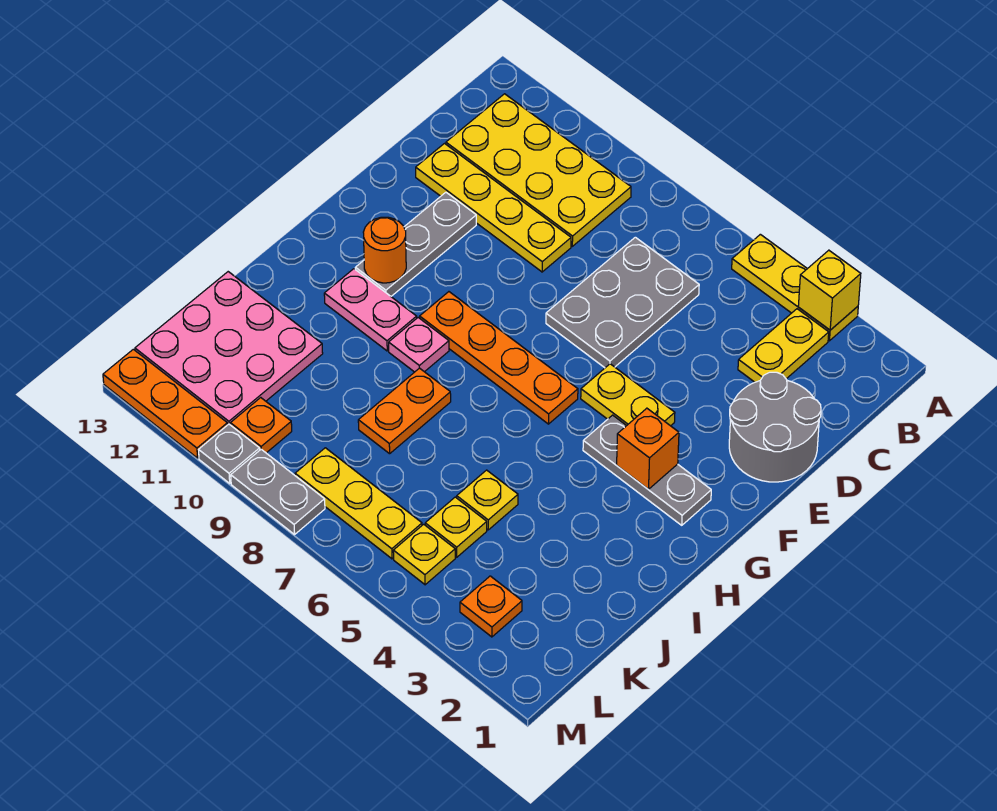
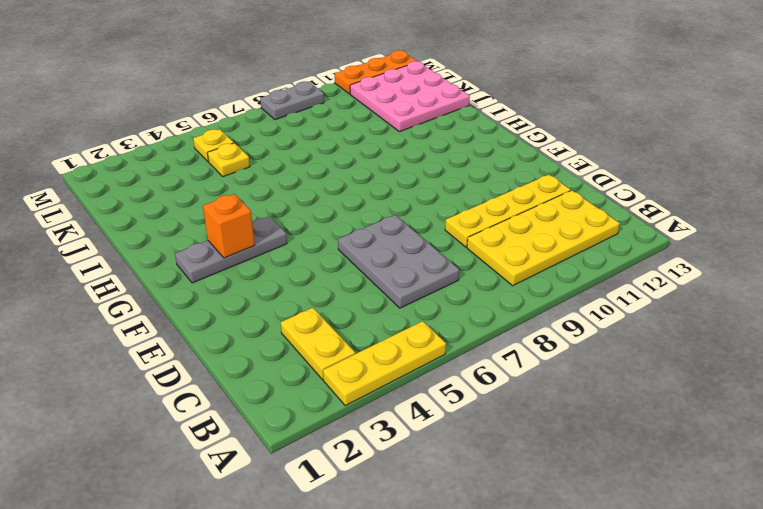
none -> grey 2x2 round brick [729,372,821,482]
none -> grey 1x3 plate [355,192,476,296]
none -> yellow 1x2 plate [581,364,675,426]

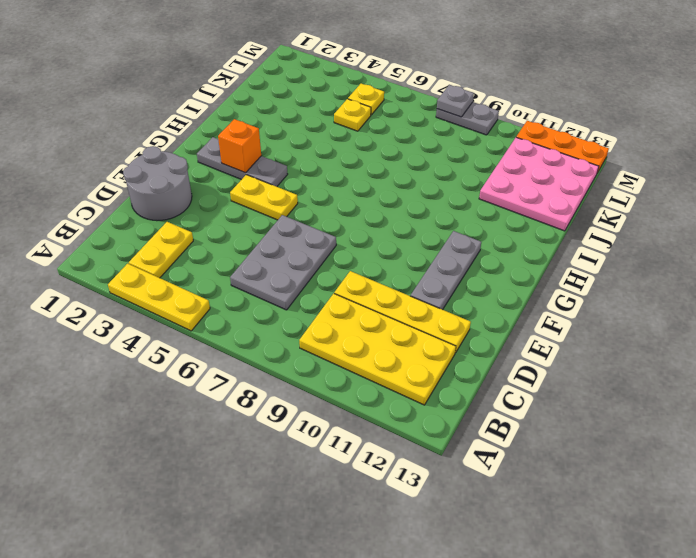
grey 1x1 plate [437,85,474,117] -> grey 1x1 plate moved to [199,424,260,483]
none -> orange 1x4 plate [420,292,578,424]
none -> pink 1x1 plate [389,318,449,372]
none -> pink 1x2 plate [324,269,417,351]

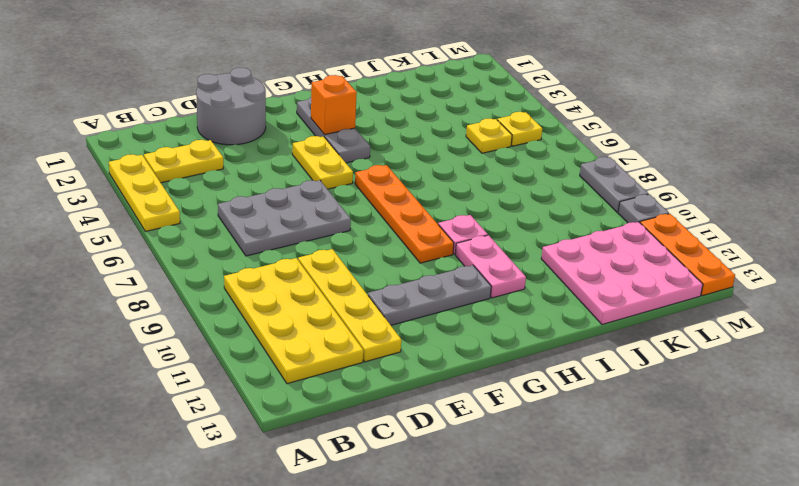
none -> orange 1x2 plate [358,368,451,454]
none -> yellow 1x1 plate [457,470,518,530]
none -> orange 1x1 plate [460,576,522,637]

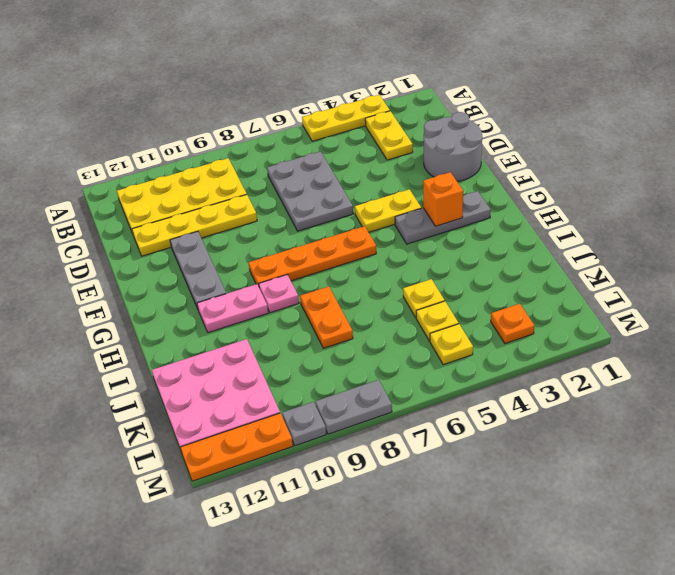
none -> yellow 1x3 plate [295,448,422,559]
none -> orange 1x1 plate [230,398,292,453]
none -> yellow 1x1 brick [798,250,861,330]

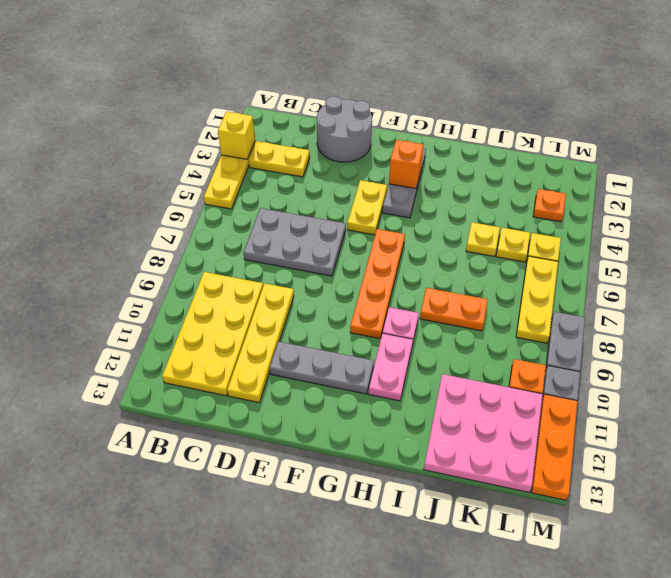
none -> orange 1x1 round brick [363,217,406,283]

